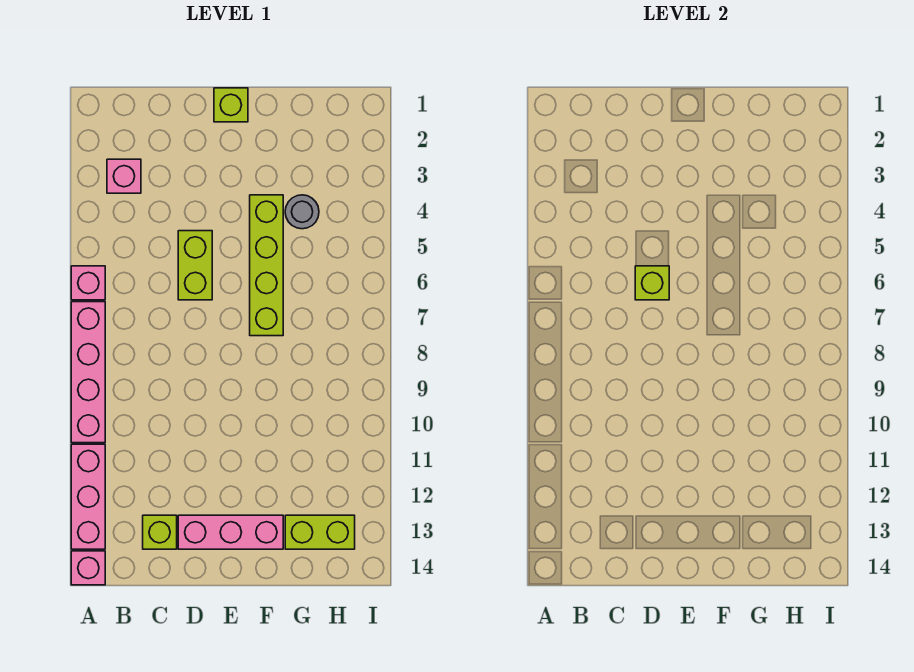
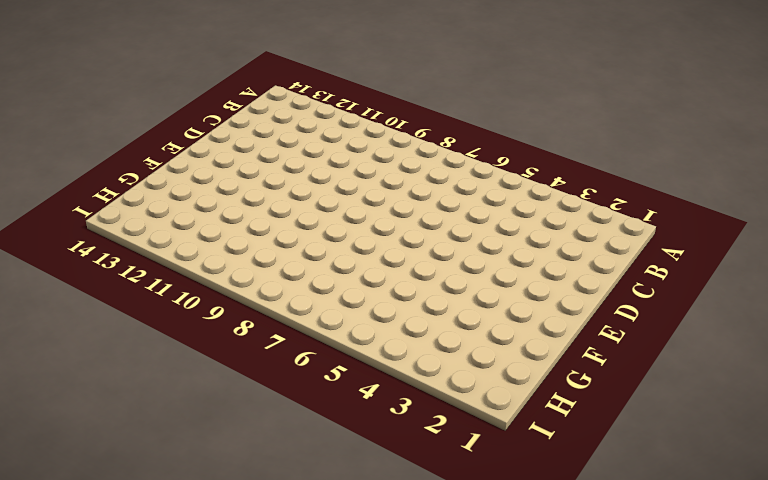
none -> pink 1x1 brick [71,266,105,300]
none -> pink 1x4 brick [71,302,105,443]
none -> pink 1x3 brick [71,444,105,549]

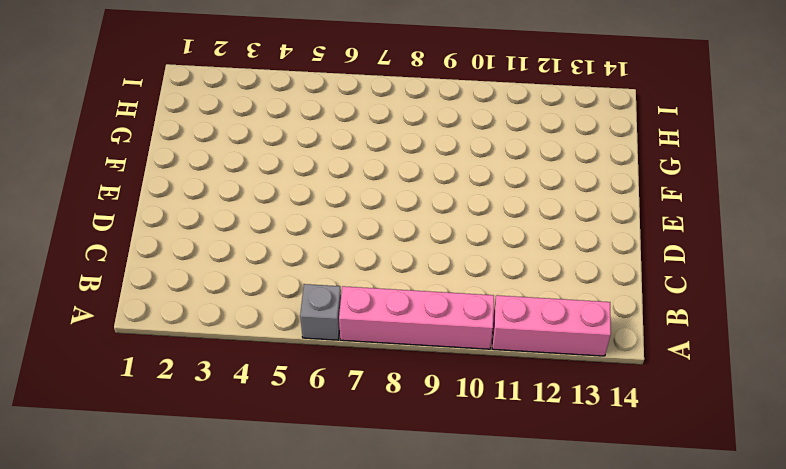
grey 1x1 brick [300,284,341,340] -> pink 1x1 brick [71,266,105,300]
none -> pink 1x1 brick [71,551,105,585]
none -> pink 1x1 brick [107,159,141,193]
none -> lime 1x1 brick [143,515,177,549]

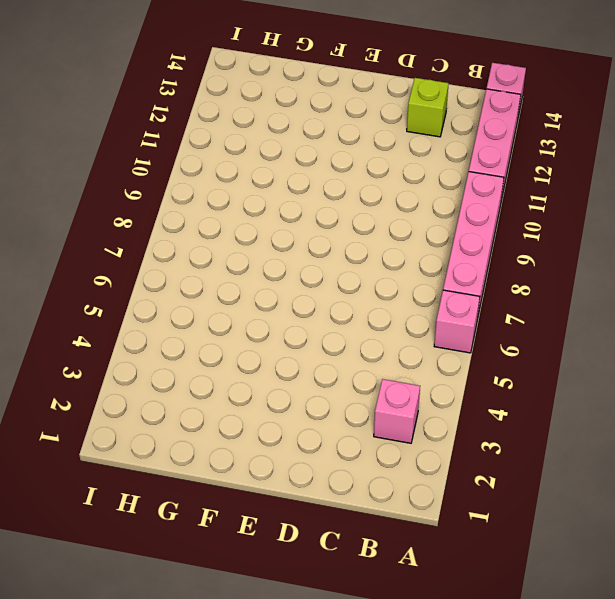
none -> lime 1x2 brick [178,231,212,300]
none -> pink 1x3 brick [178,515,283,549]
none -> lime 1x1 brick [214,88,248,122]

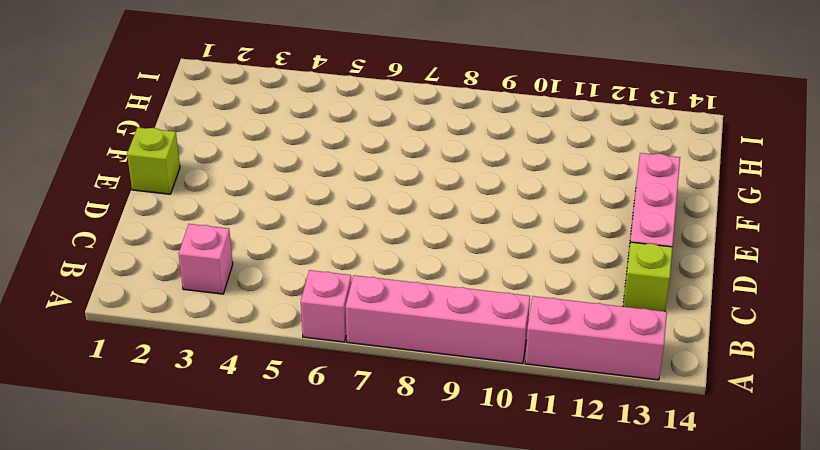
none -> pink 1x1 brick [71,551,105,585]
none -> lime 1x2 brick [178,231,212,300]
none -> lime 1x4 brick [250,195,283,336]

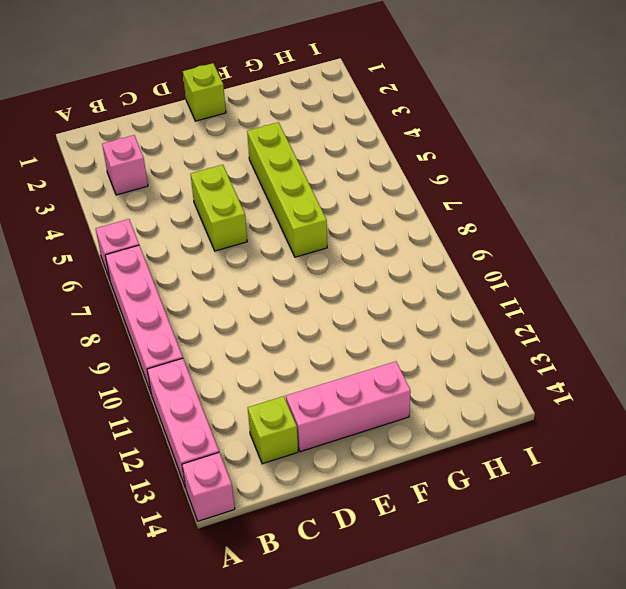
none -> grey 1x1 round brick [285,195,319,229]
none -> lime 1x2 brick [285,515,355,549]
none -> lime 1x1 brick [635,266,669,300]

